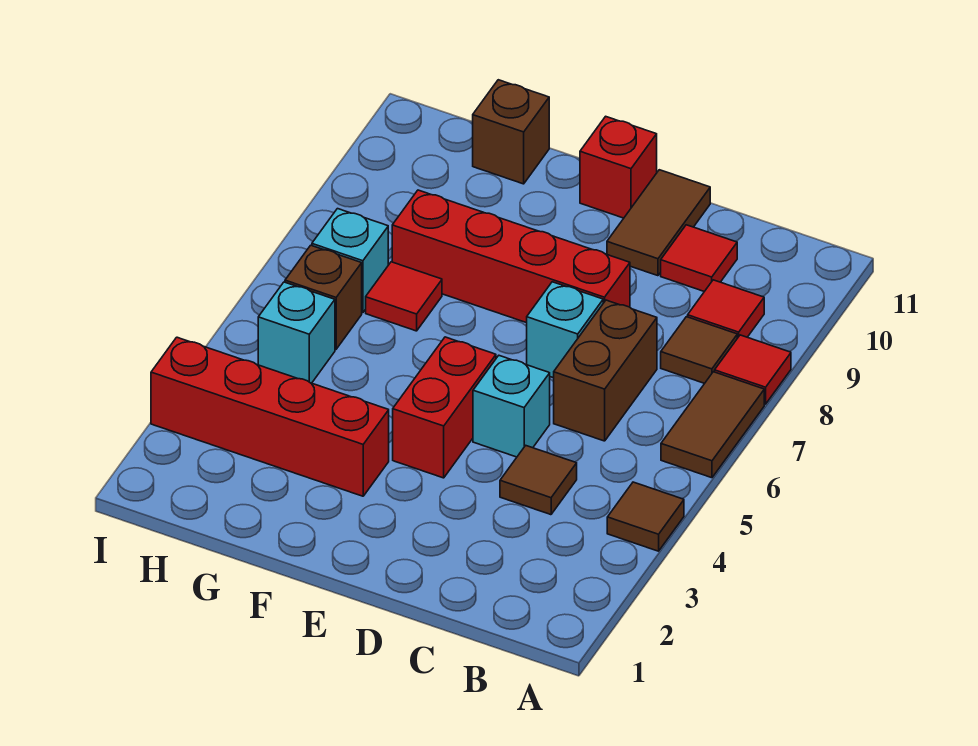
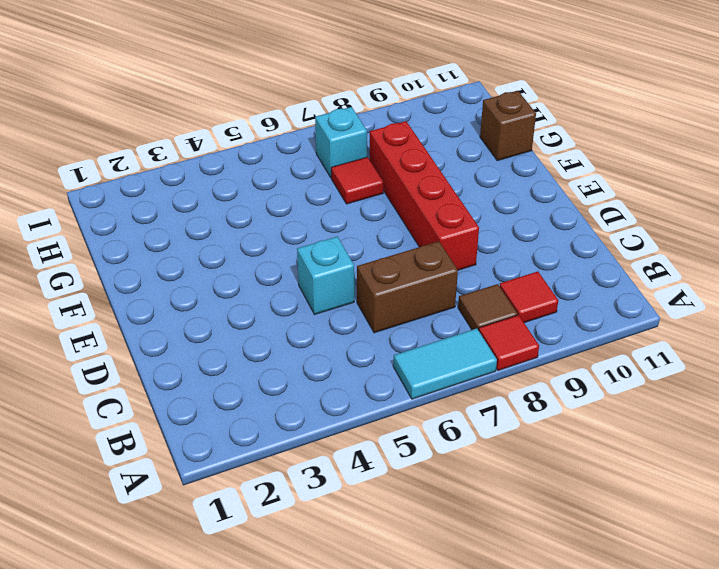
cyan 1x2 tile [393,329,497,399] -> brown 1x2 tile [661,372,764,478]
none -> brown 1x1 tile [607,482,684,551]
none -> brown 1x1 tile [500,446,577,515]
none -> red 1x1 tile [661,225,737,292]

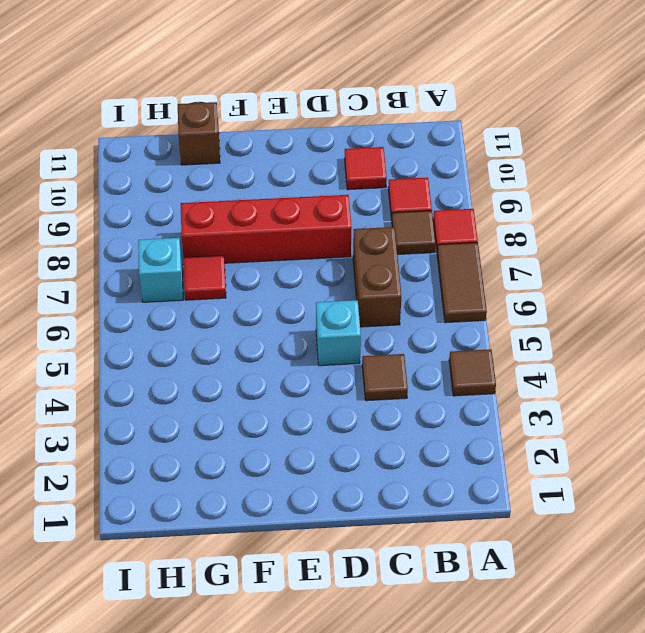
none -> cyan 1x1 brick [527,282,603,378]
none -> brown 1x2 tile [607,170,710,276]
none -> red 1x2 brick [393,337,496,478]

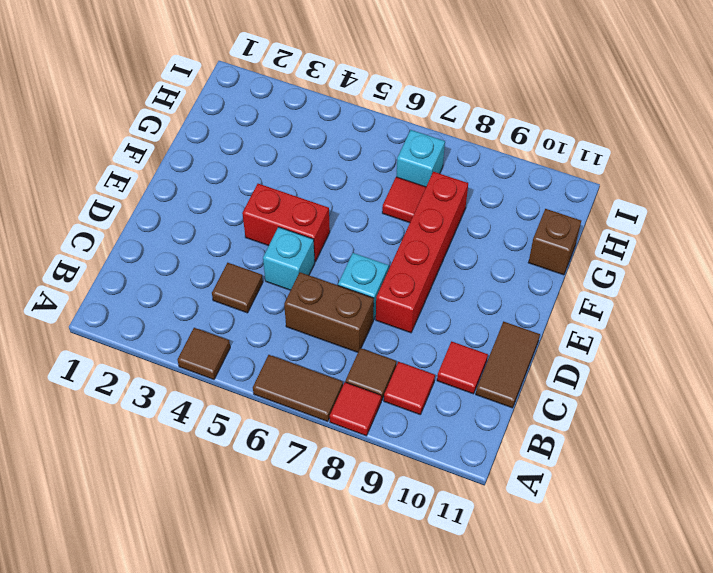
brown 1x2 tile [476,322,540,408] -> brown 1x2 tile turned to [607,170,710,276]
none -> red 1x1 brick [580,116,657,218]
none -> red 1x4 brick [151,337,389,496]
none -> cyan 1x1 brick [258,282,335,383]

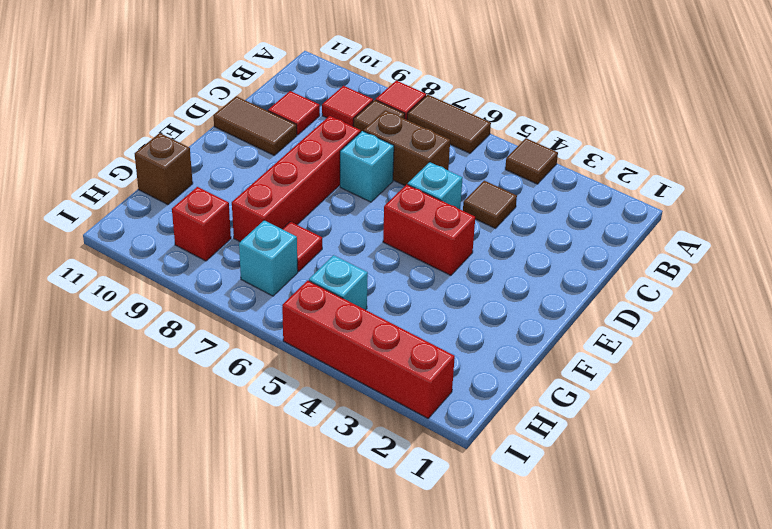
red 1x1 brick [172,187,231,261] -> red 1x1 brick moved to [580,116,657,218]
red 1x4 brick [282,280,455,418] -> red 1x4 brick turned to [151,337,389,496]
none -> brown 1x1 brick [285,245,362,349]

